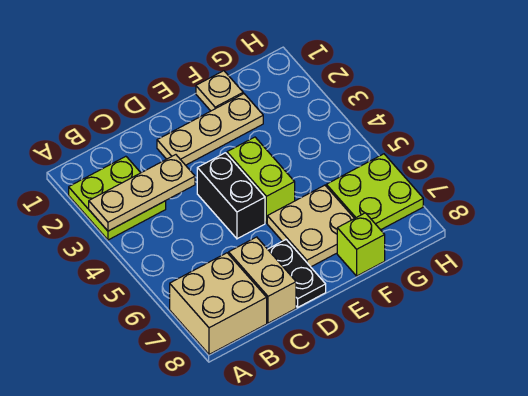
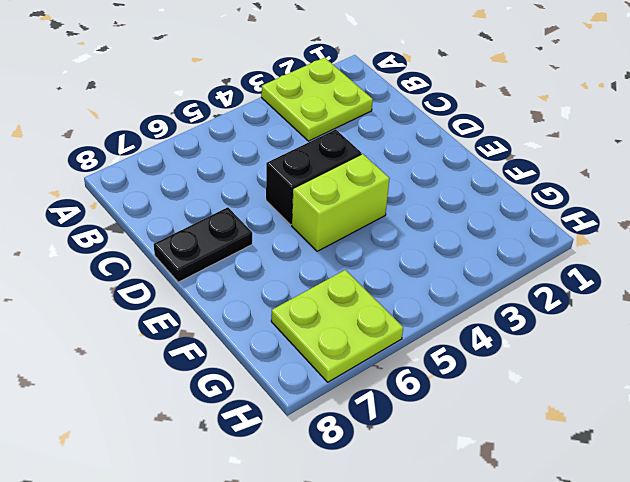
none -> tan 2x2 brick [170,253,267,354]
none -> tan 1x2 brick [229,237,296,323]
none -> tan 1x3 plate [157,94,263,165]

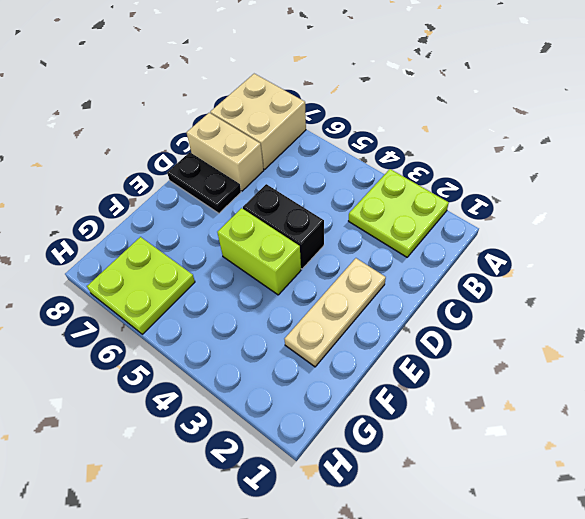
none -> tan 2x2 plate [267,185,354,267]
none -> tan 1x1 plate [196,71,243,111]
none -> lime 1x1 brick [337,213,385,276]

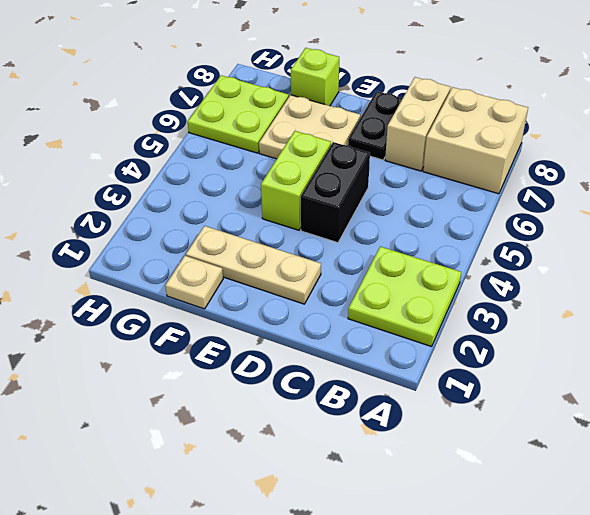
none -> tan 1x3 plate [89,155,195,231]

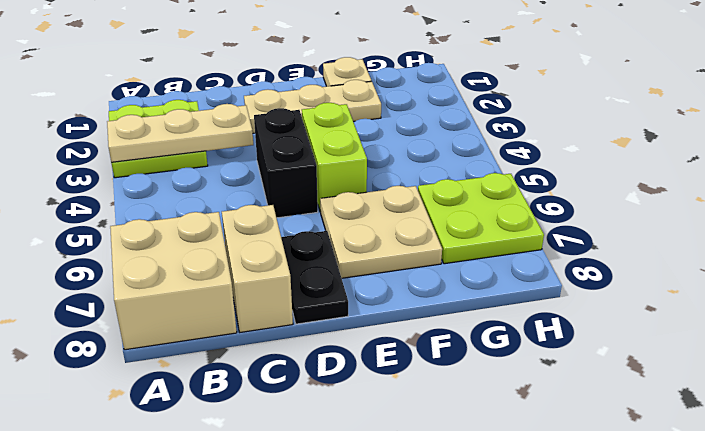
none -> lime 1x1 brick [337,213,385,276]

